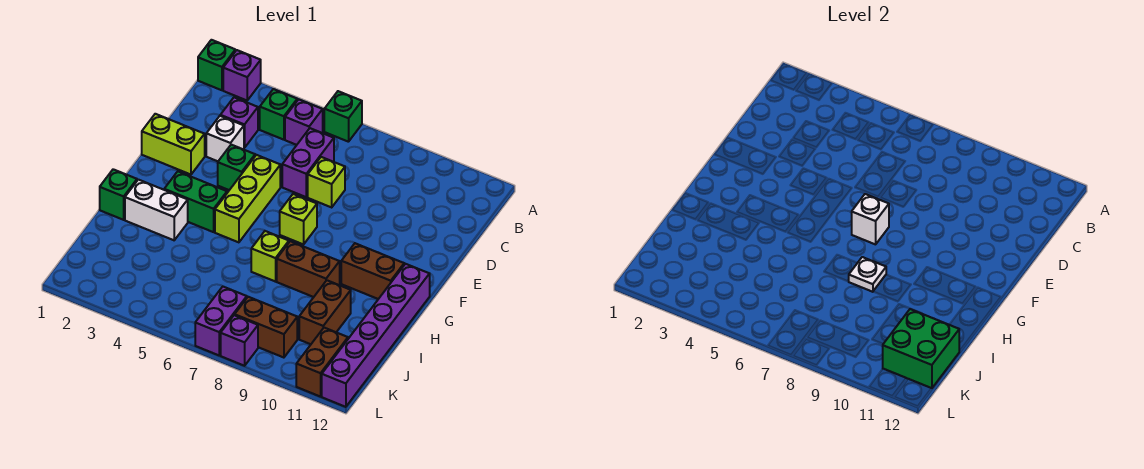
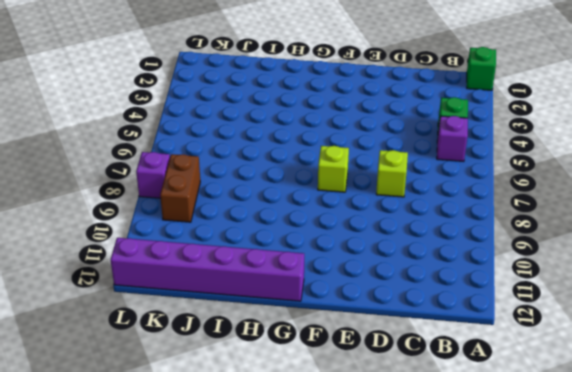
none -> purple 1x1 brick [223,50,261,100]
none -> green 1x1 brick [324,91,362,142]
none -> purple 1x1 brick [220,97,258,148]

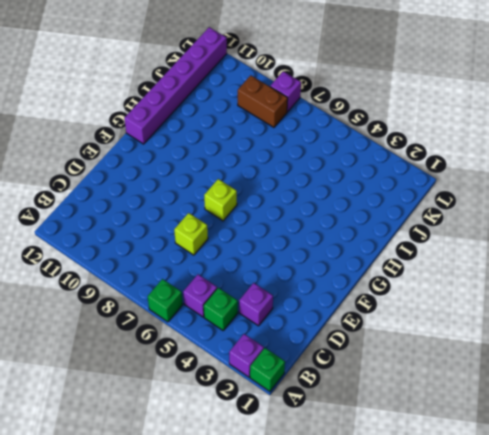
none -> purple 1x2 brick [282,128,334,197]
none -> white 1x1 brick [206,116,244,161]
none -> lime 1x2 brick [142,114,205,175]

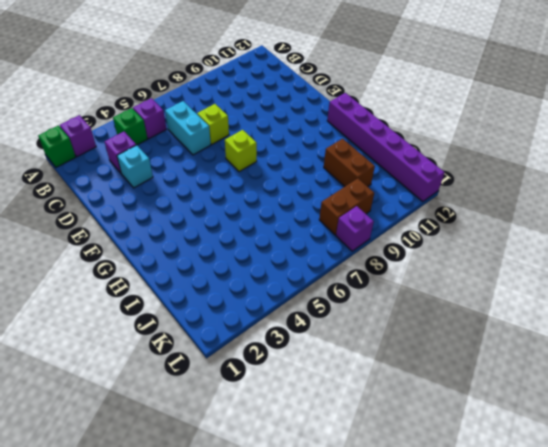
cyan 1x2 brick [165,101,211,155] -> purple 1x2 brick [282,128,334,197]
cyan 1x1 brick [117,145,153,188] -> white 1x1 brick [206,116,244,161]
none -> green 1x1 brick [324,91,362,142]
none -> lime 1x2 brick [142,114,205,175]
none -> green 1x1 brick [218,145,255,190]

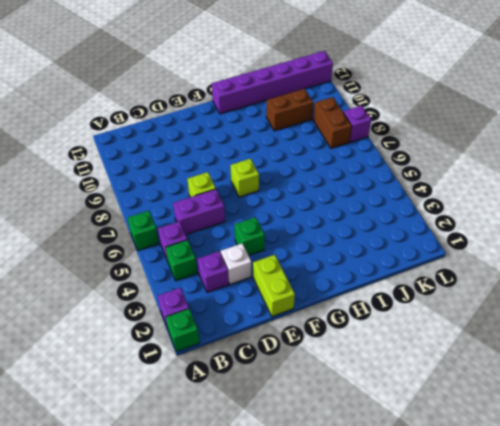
none -> lime 1x3 brick [215,155,280,242]
none -> green 1x2 brick [164,171,227,232]
none -> brown 1x2 brick [341,243,404,299]

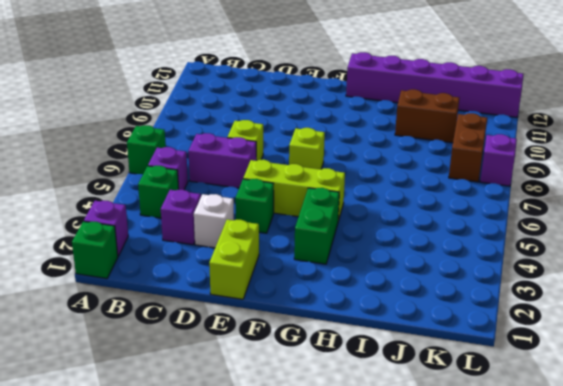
none -> brown 1x2 brick [341,243,404,299]
none -> green 1x1 brick [100,169,137,220]
none -> white 1x2 brick [125,180,188,240]

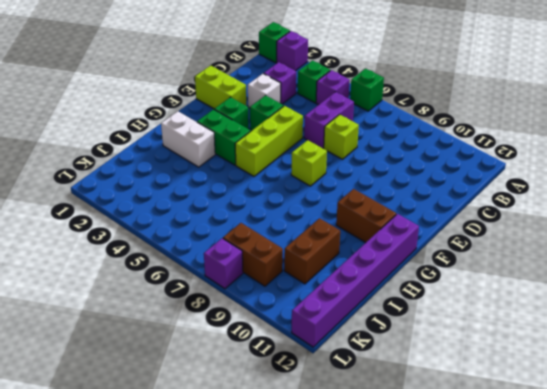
green 1x1 brick [214,97,249,129] -> green 1x1 brick moved to [100,169,137,220]
none -> lime 1x1 brick [251,231,289,282]
none -> brown 1x2 brick [277,241,340,297]
none -> purple 1x2 brick [195,287,247,355]

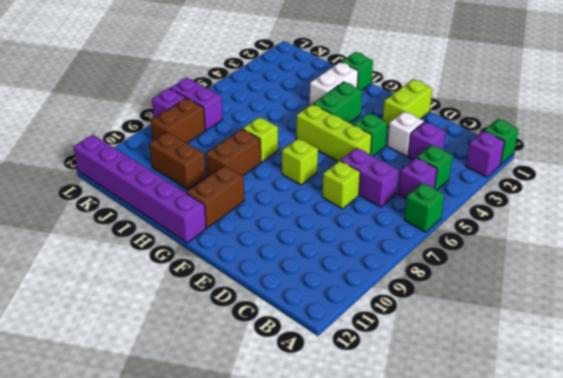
none -> brown 1x2 brick [296,328,348,397]
none -> white 1x1 brick [852,194,889,244]
none -> white 1x1 plate [849,257,886,292]

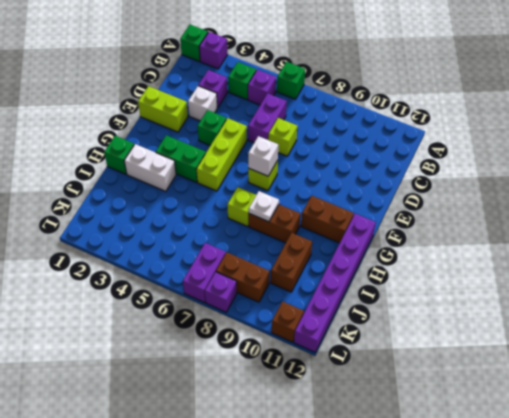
brown 1x1 brick [272,301,304,342] -> brown 1x2 brick [296,328,348,397]
none -> green 2x2 brick [883,309,959,388]

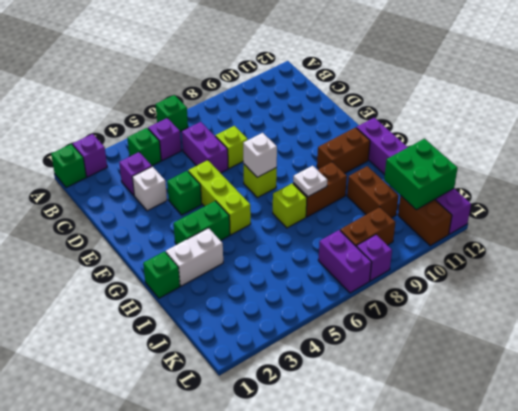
none -> lime 1x2 brick [142,114,205,175]

